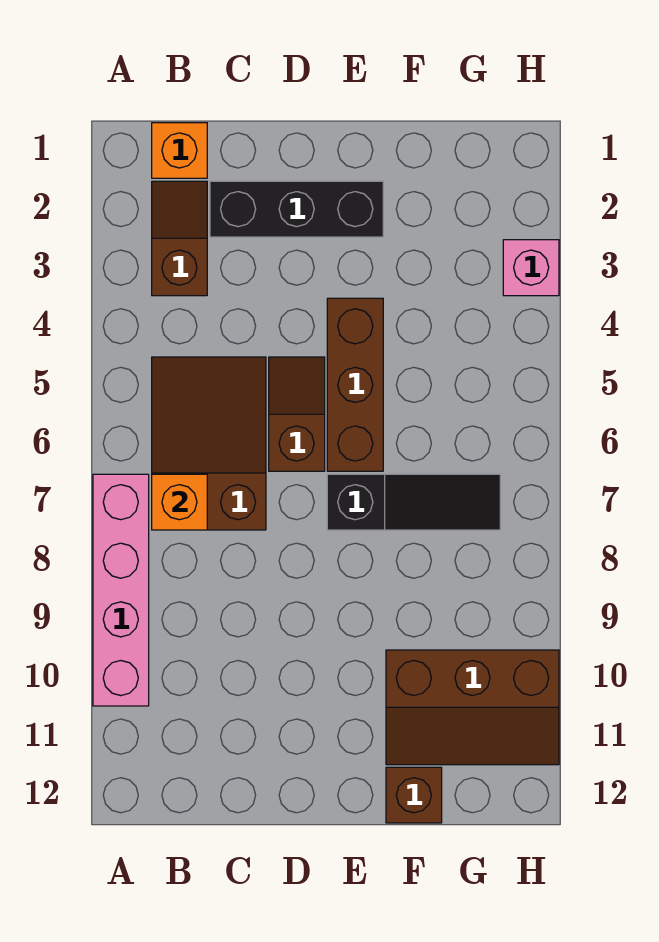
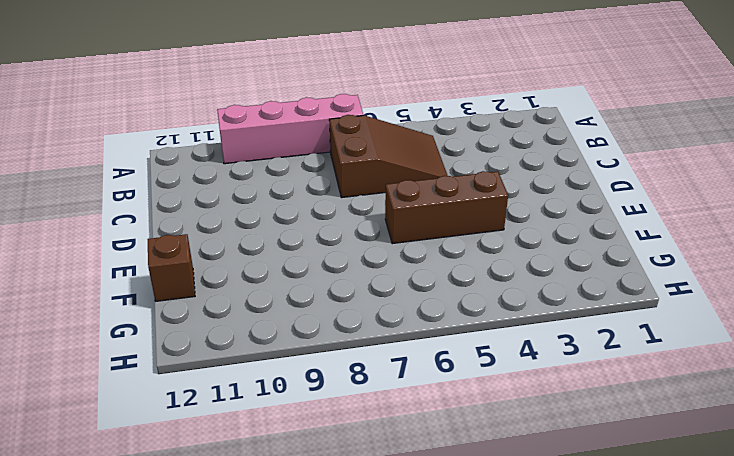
none -> orange 1x1 brick [152,123,207,178]
none -> brown 1x2 slope [152,181,207,296]
none -> black 1x3 brick [210,181,383,237]

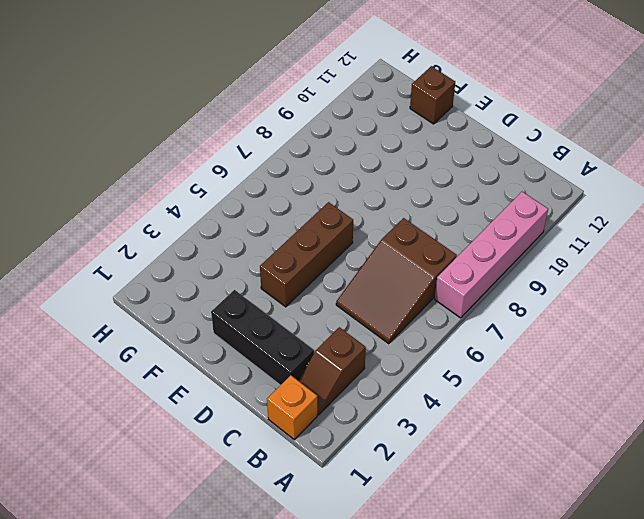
none -> brown 1x2 slope [269,357,325,471]
none -> black 1x3 slope [327,474,500,530]
none -> brown 2x3 slope [386,650,559,765]

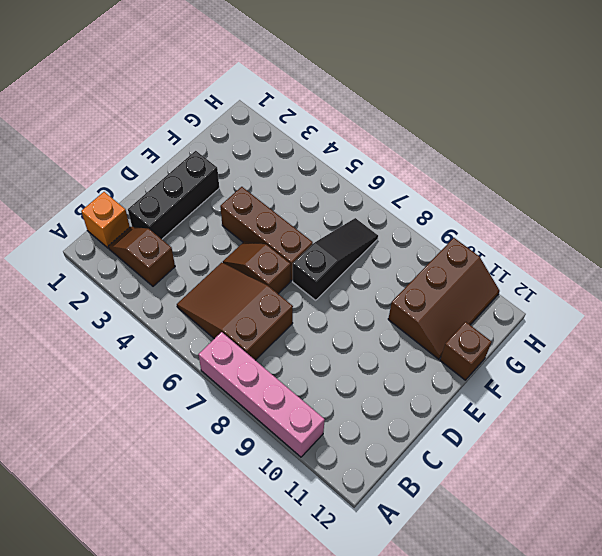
none -> pink 1x1 brick [503,240,559,296]
none -> orange 1x1 brick [152,474,207,530]

